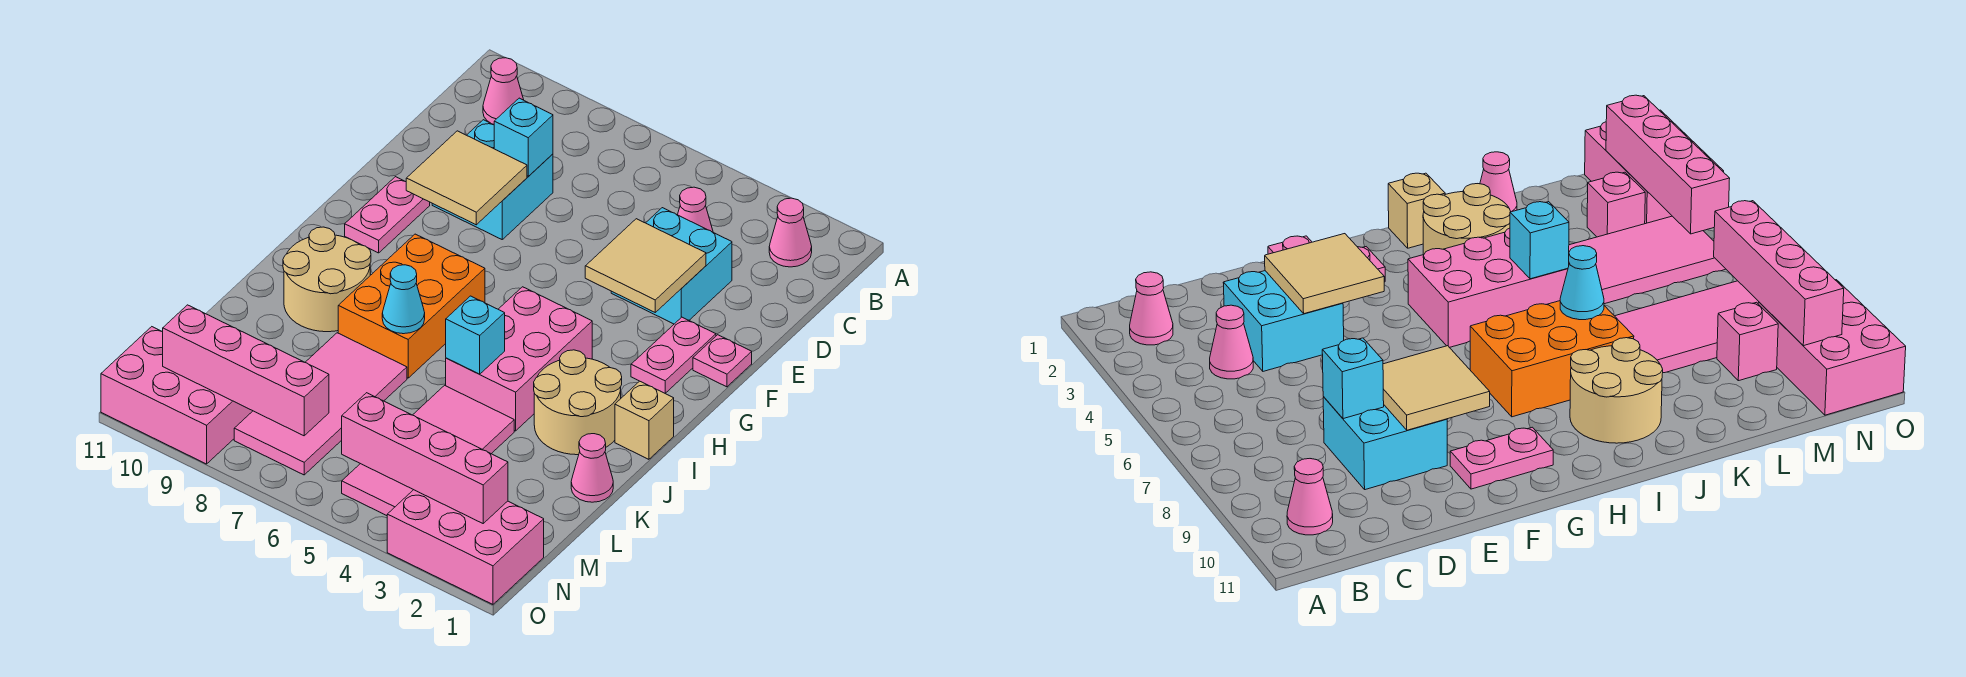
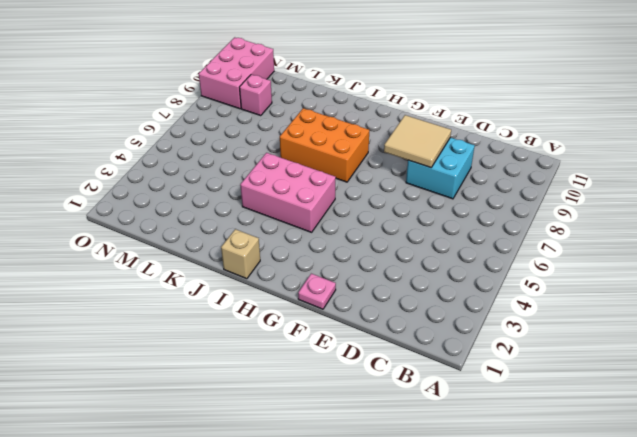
none -> pink 1x1 cone [769,198,812,267]
none -> pink 1x1 cone [483,58,524,125]
none -> pink 1x1 cone [678,187,713,232]

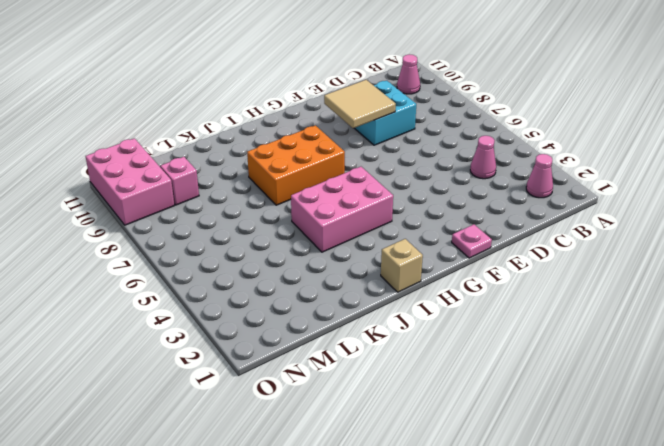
none -> cyan 2x2 brick [611,208,732,324]
none -> pink 1x2 plate [631,317,716,393]
none -> pink 1x2 plate [345,177,430,253]

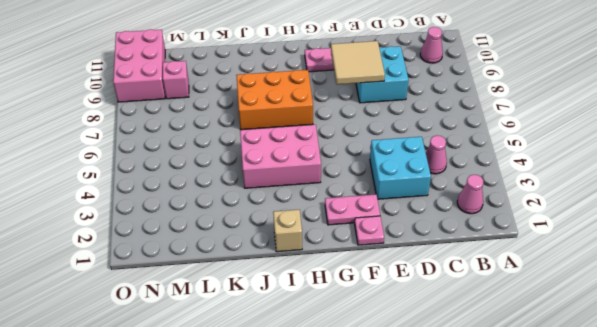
none -> tan 2x2 round brick [534,350,622,455]
none -> tan 2x2 round brick [283,227,371,332]
none -> pink 1x1 cone [571,434,613,502]

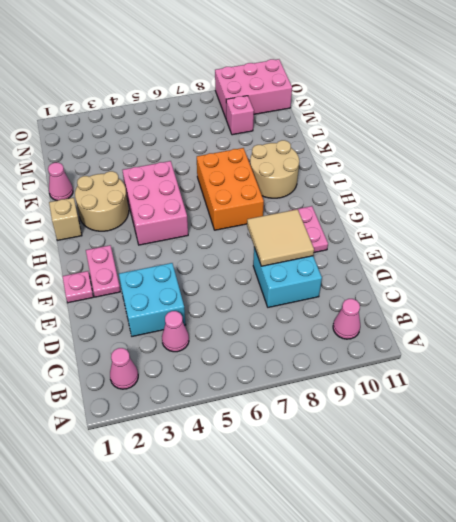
none -> pink 2x4 tile [342,385,514,516]
none -> pink 2x4 tile [234,333,407,475]
none -> pink 1x1 brick [1587,172,1645,237]

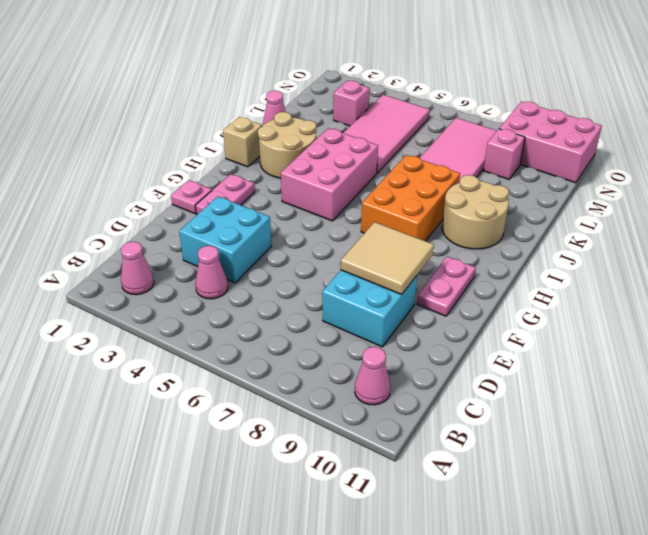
none -> pink 2x3 brick [387,490,544,604]
none -> cyan 1x1 brick [494,98,553,176]
none -> tan 2x2 tile [585,219,706,312]

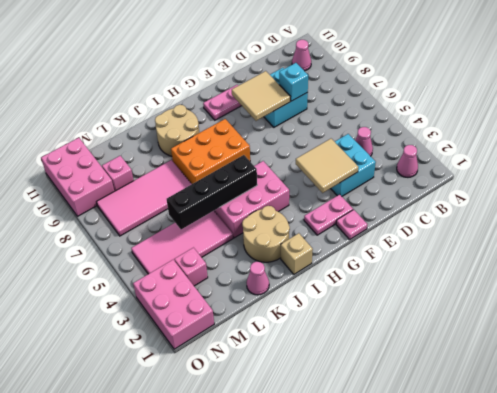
black 1x4 brick [167,155,257,229] -> cyan 1x1 brick [446,296,505,374]
none -> cyan 1x1 cone [382,265,425,334]
none -> pink 1x4 brick [342,393,508,523]
none -> pink 1x4 brick [163,305,329,436]

